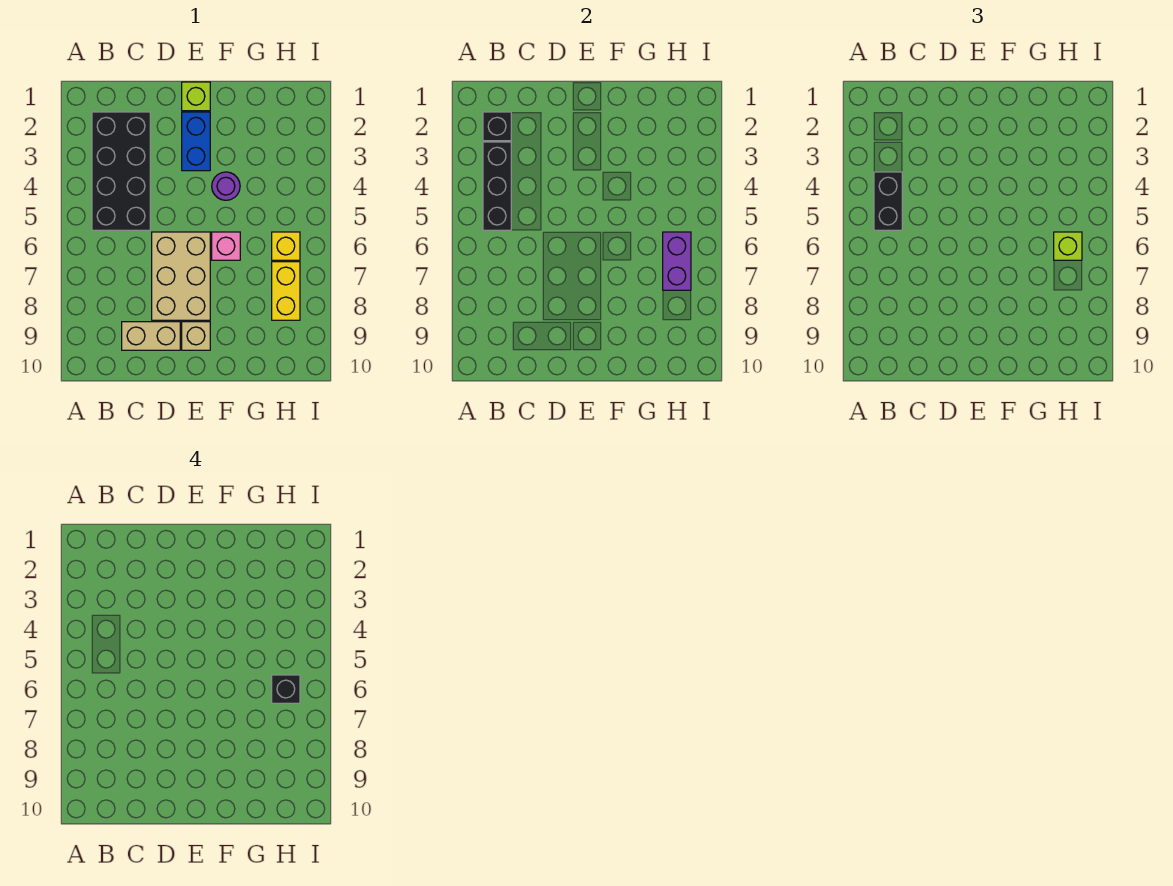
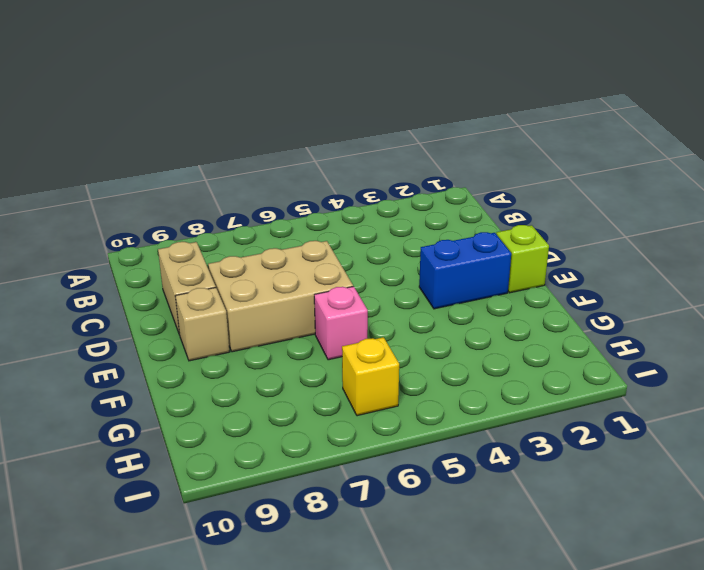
none -> black 2x4 brick [92,112,150,230]
none -> purple 1x1 round brick [212,172,240,200]
none -> yellow 1x2 brick [272,262,300,320]

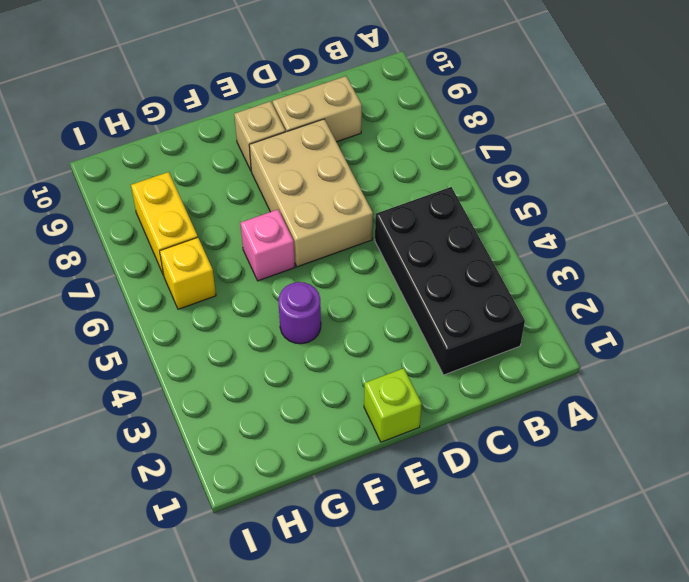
none -> blue 1x2 brick [182,112,210,171]
none -> black 1x1 brick [483,112,511,141]
none -> black 1x3 brick [483,142,511,230]

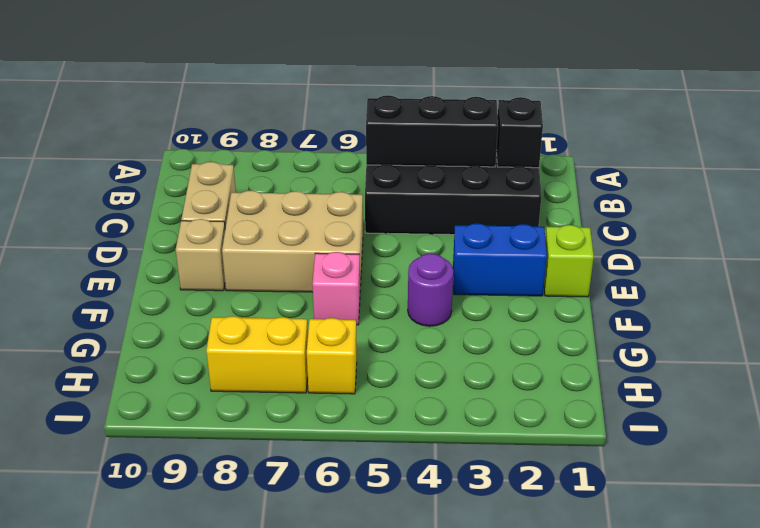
none -> purple 1x2 brick [663,232,691,290]
none -> black 1x2 brick [874,172,902,230]
none -> lime 1x1 brick [1054,232,1082,260]

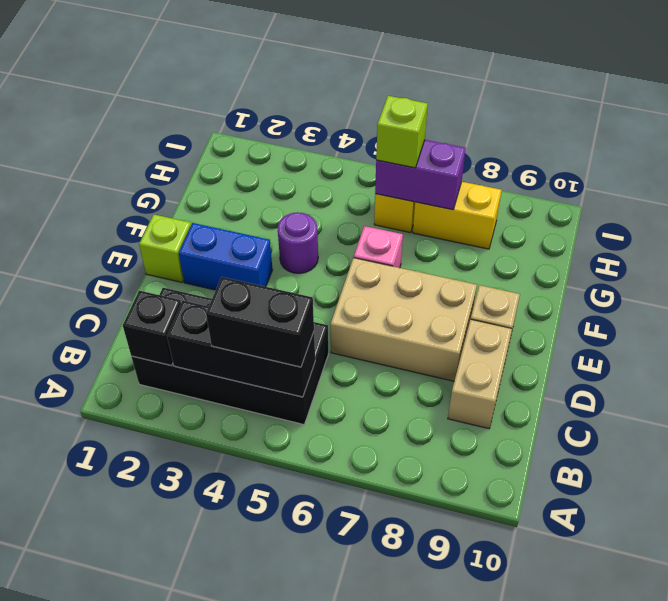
none -> black 1x1 brick [272,675,300,703]

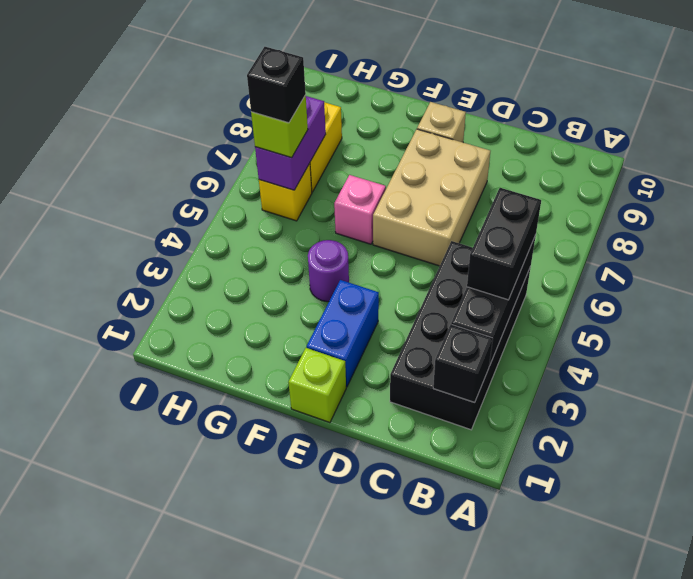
none -> tan 1x2 brick [122,322,180,350]

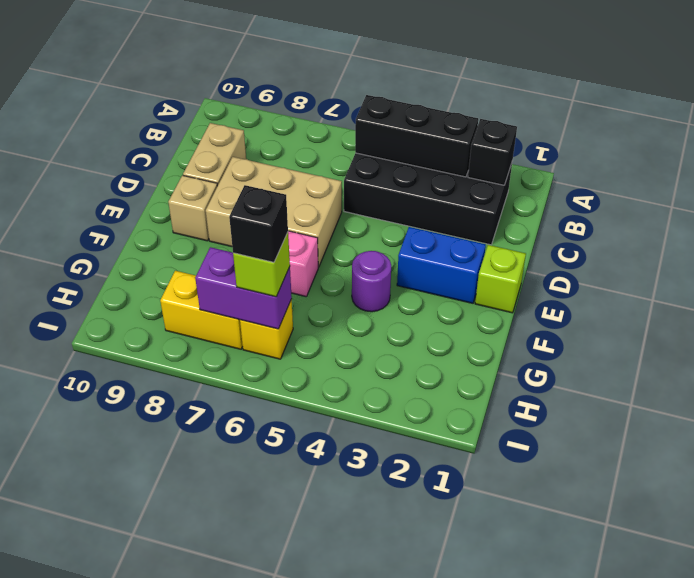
none -> black 1x2 brick [874,172,902,230]

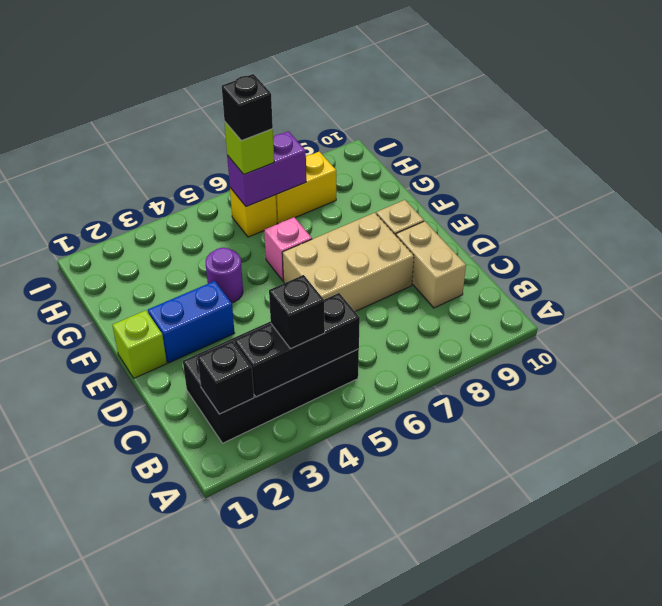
black 1x1 brick [269,275,325,349] -> black 1x2 brick [874,172,902,230]

